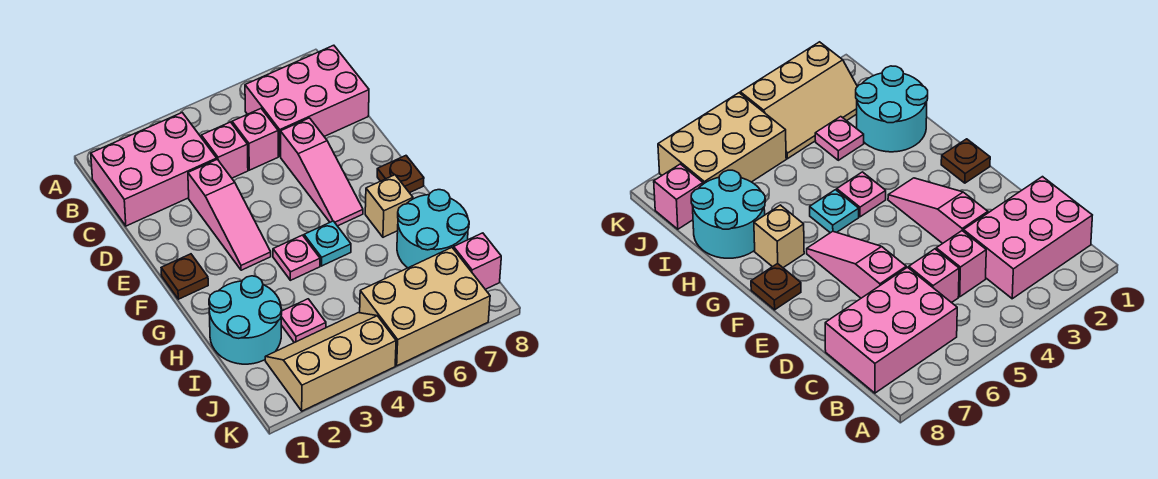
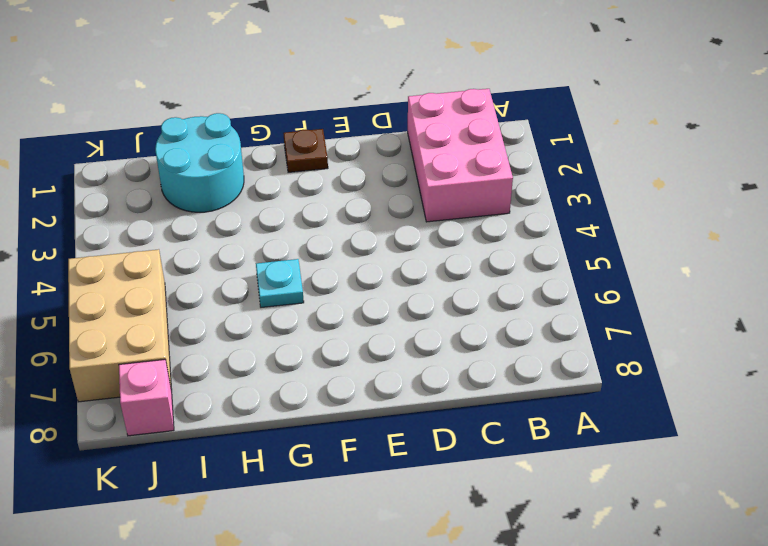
none -> pink 2x3 brick [245,45,369,156]
none -> pink 1x1 brick [201,122,248,178]
none -> pink 1x1 brick [232,109,278,170]

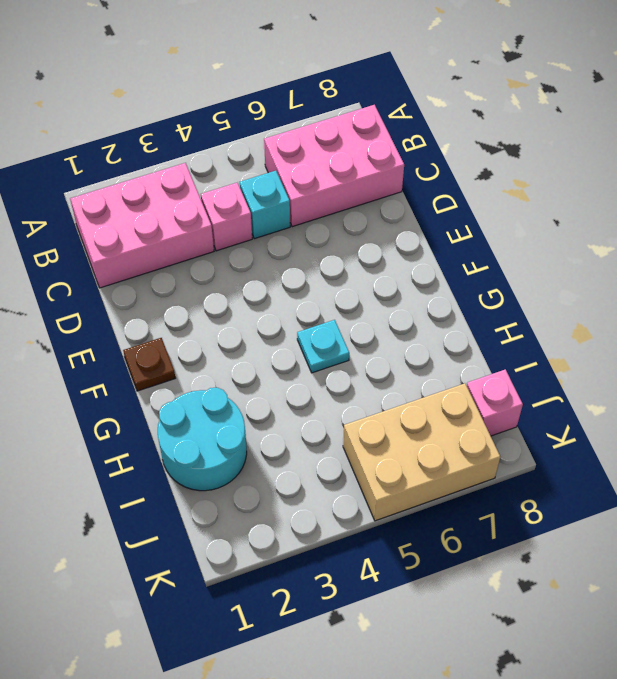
cyan 1x1 brick [240,171,290,239] -> pink 1x1 brick [232,109,278,170]
none -> pink 1x3 slope [188,159,271,270]
none -> pink 1x3 slope [281,118,363,226]
none -> brown 1x1 plate [377,156,424,193]

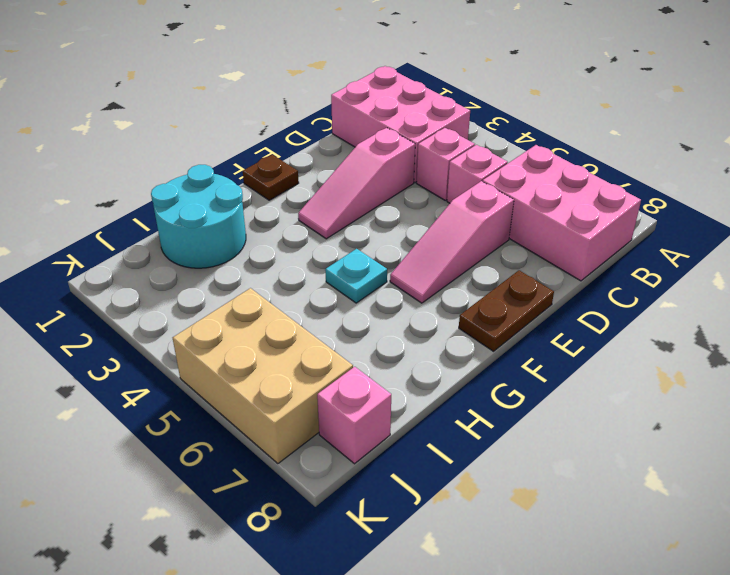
brown 1x2 plate [459,270,554,351] -> brown 1x1 plate [377,156,424,193]
none -> pink 1x1 plate [273,235,320,280]
none -> tan 1x1 brick [365,175,413,237]
none -> cyan 2x2 round brick [397,190,469,268]

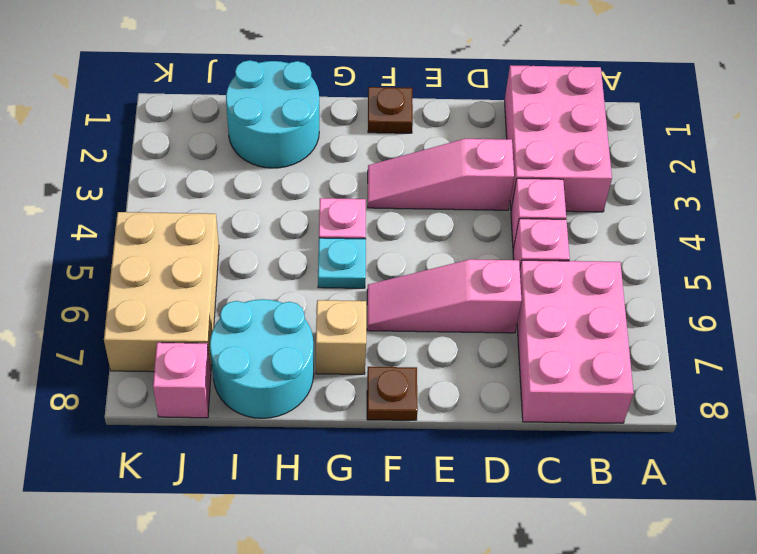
none -> pink 1x1 plate [281,299,326,343]
none -> tan 2x3 slope [265,313,396,411]

